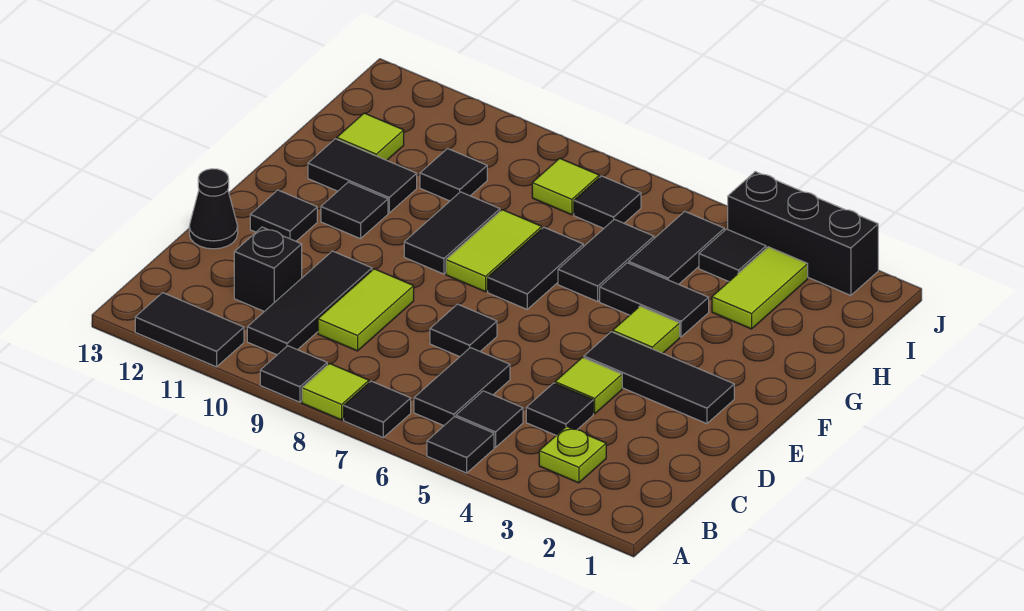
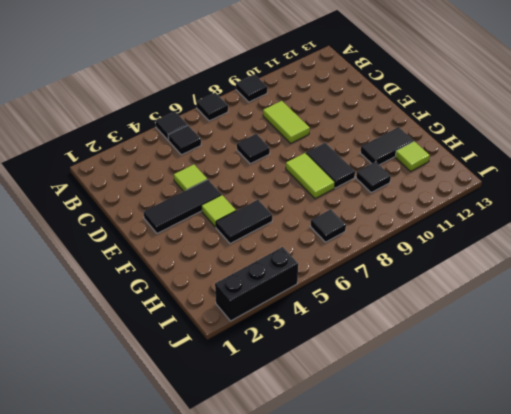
none -> lime 1x1 tile [302,364,369,420]
none -> black 1x2 tile [135,293,244,367]
none -> lime 1x1 plate [539,426,606,483]
none -> black 1x2 tile [414,348,510,426]

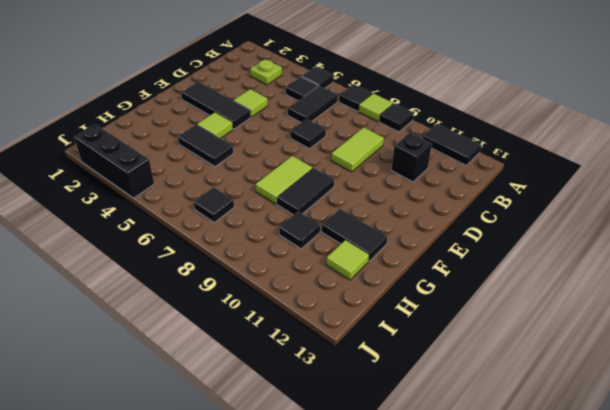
none -> black 1x3 tile [247,251,372,355]
none -> black 1x1 tile [526,383,593,435]
none -> black 1x1 cone [189,169,238,249]
none -> black 1x1 tile [250,190,317,241]

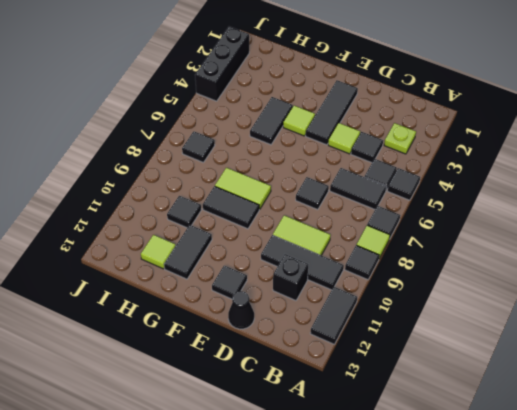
none -> black 1x2 tile [488,227,583,309]
none -> black 1x1 tile [321,182,388,239]
none -> black 1x2 tile [558,219,654,301]
none -> lime 1x2 tile [712,247,808,329]

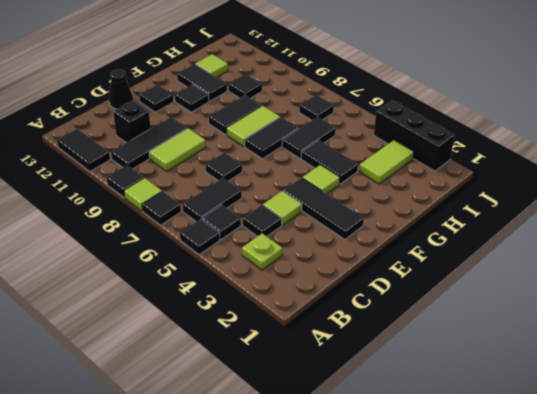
none -> black 1x2 tile [629,212,724,284]
none -> black 1x1 tile [699,229,766,281]
none -> lime 1x1 tile [532,158,599,215]

